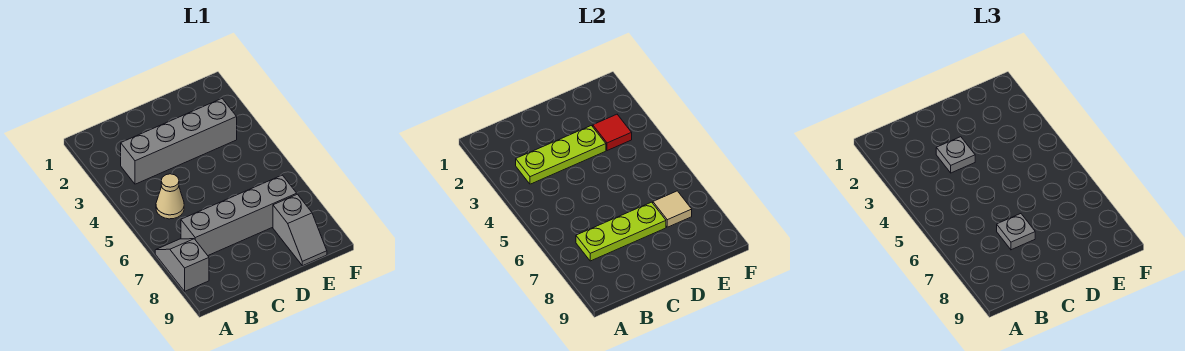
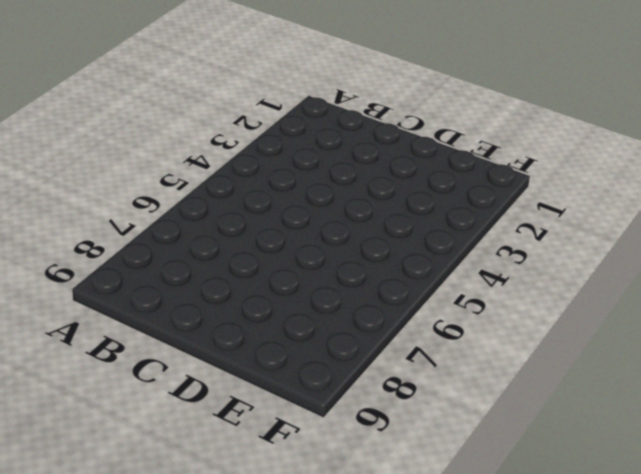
none -> grey 1x2 slope [155,239,209,291]
none -> grey 1x4 brick [121,99,237,184]

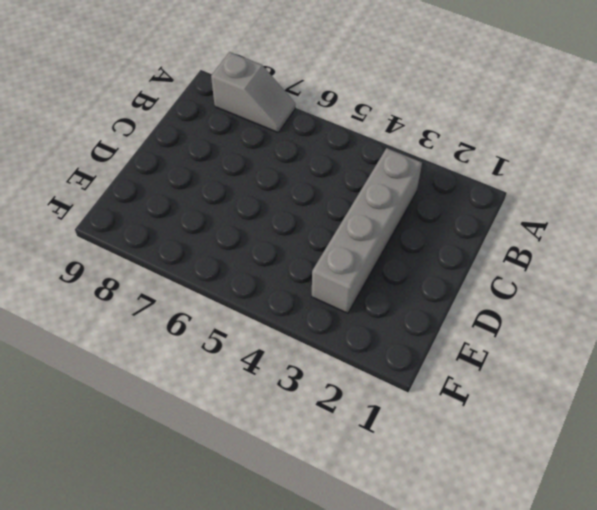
none -> tan 1x1 cone [156,174,184,219]
none -> grey 1x4 brick [181,175,297,255]

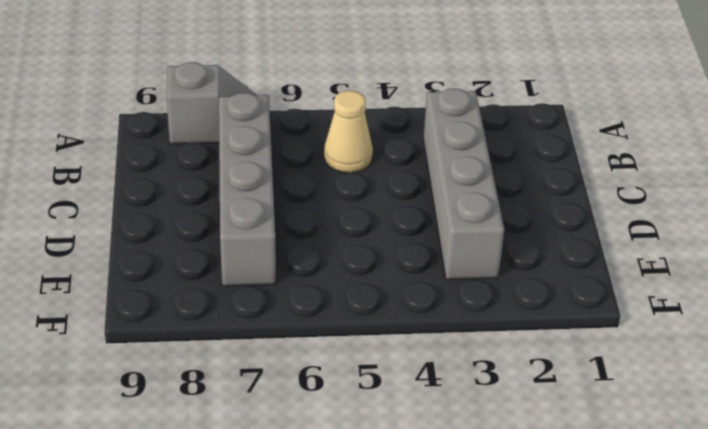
none -> grey 1x2 slope [273,194,327,266]
none -> lime 1x3 plate [516,126,606,184]

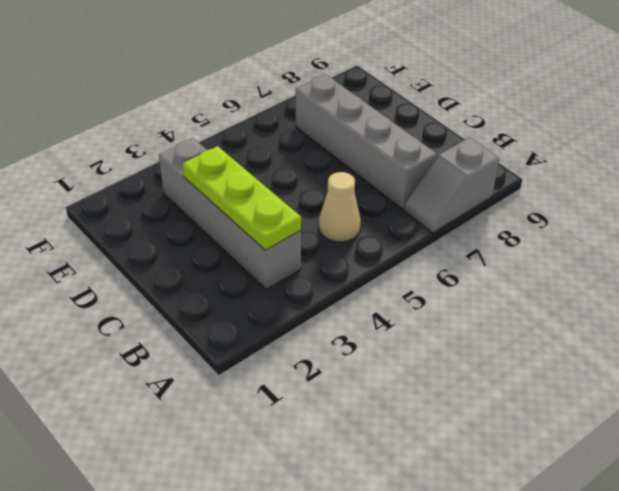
none -> grey 1x2 slope [273,194,327,266]
none -> lime 1x3 plate [576,202,666,261]

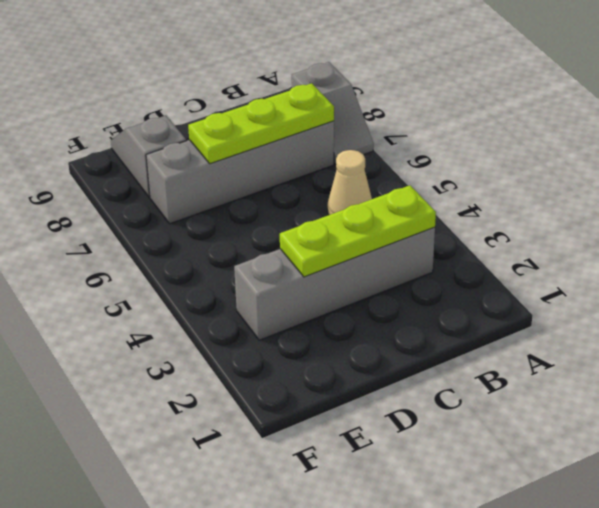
none -> red 1x1 tile [593,114,632,151]
none -> tan 1x1 tile [653,191,692,227]

